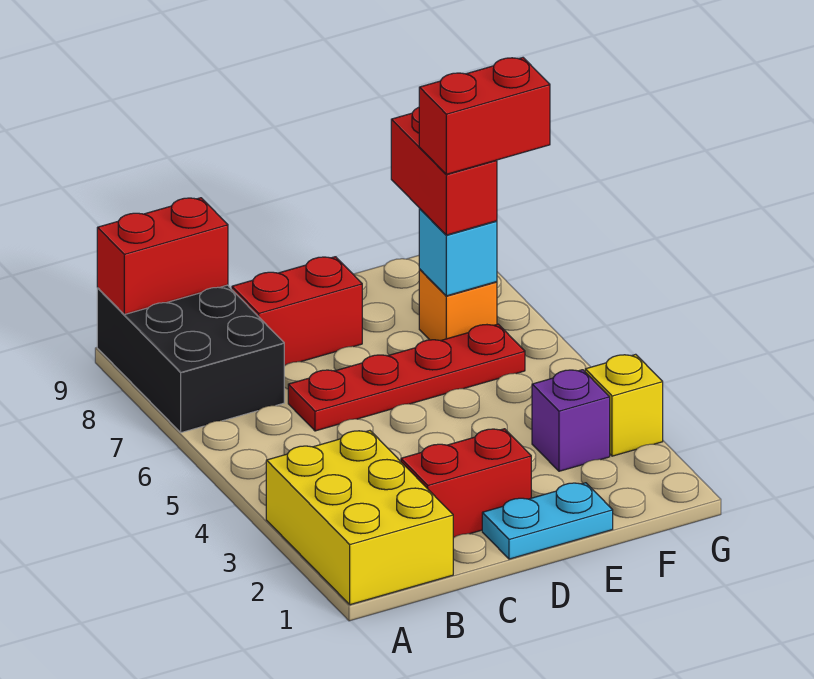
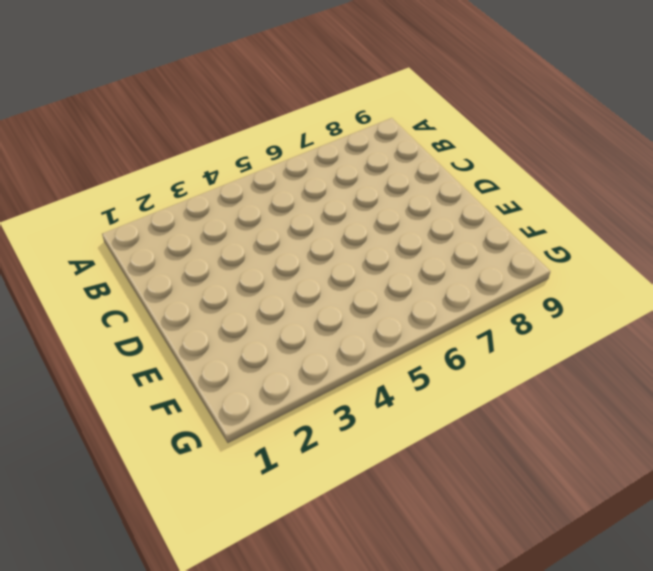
none -> yellow 2x3 brick [266,431,453,605]
none -> black 2x3 brick [97,285,284,433]
none -> red 1x2 brick [401,429,531,538]

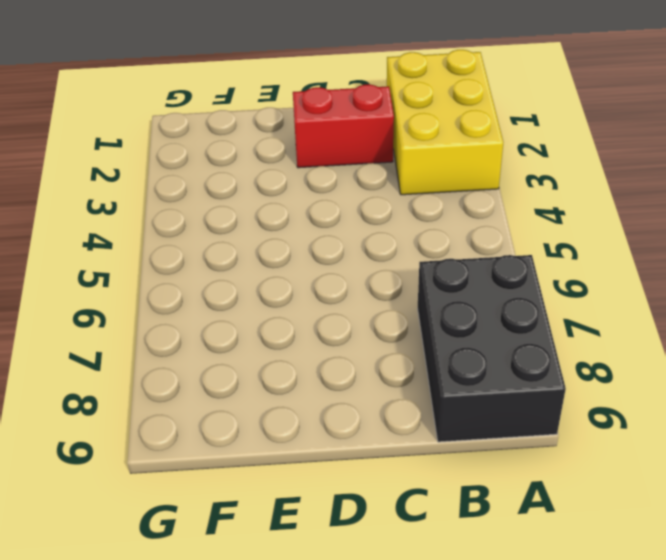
none -> red 1x4 plate [288,324,525,431]
none -> red 1x2 brick [232,257,362,366]
none -> cyan 1x2 plate [482,483,613,559]

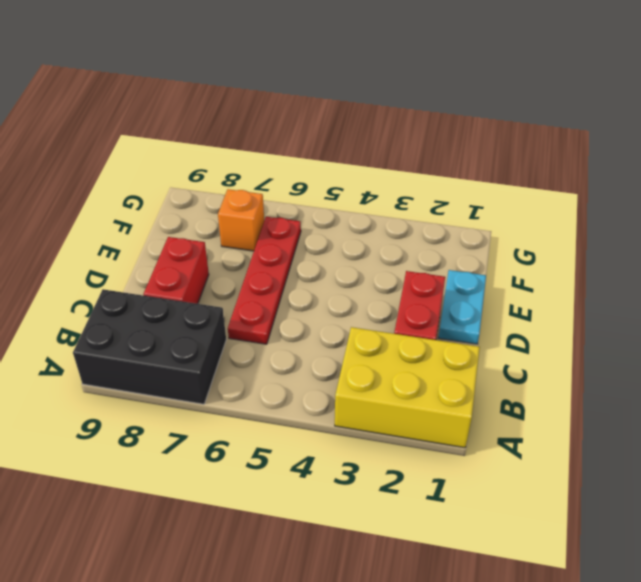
none -> purple 1x1 brick [532,370,610,471]
none -> yellow 1x1 brick [585,354,663,456]
none -> red 1x2 brick [97,198,228,315]

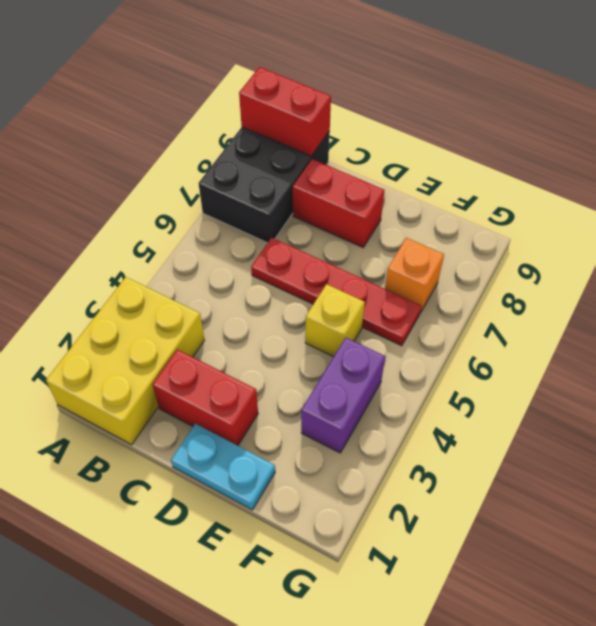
yellow 1x1 brick [305,284,365,357] -> yellow 1x1 brick moved to [585,354,663,456]
purple 1x2 brick [301,338,385,453] -> purple 1x1 brick [532,370,610,471]
none -> cyan 1x1 brick [419,209,497,296]
none -> red 1x2 brick [391,107,497,235]
none -> red 1x2 brick [419,58,550,174]

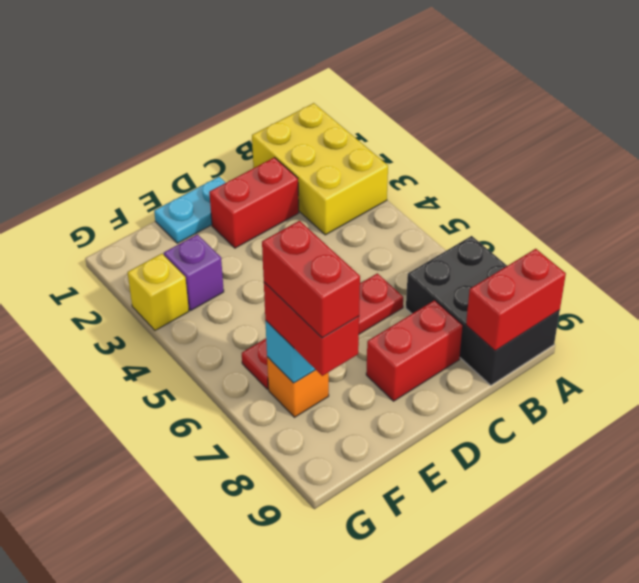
red 1x2 brick [262,221,360,338] -> red 1x2 brick turned to [419,58,550,174]

